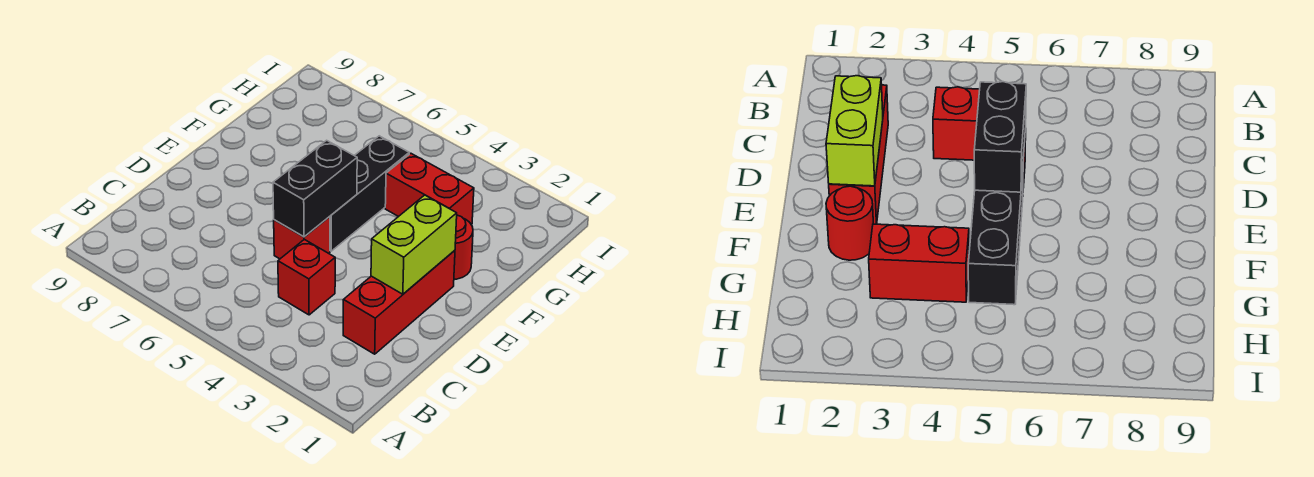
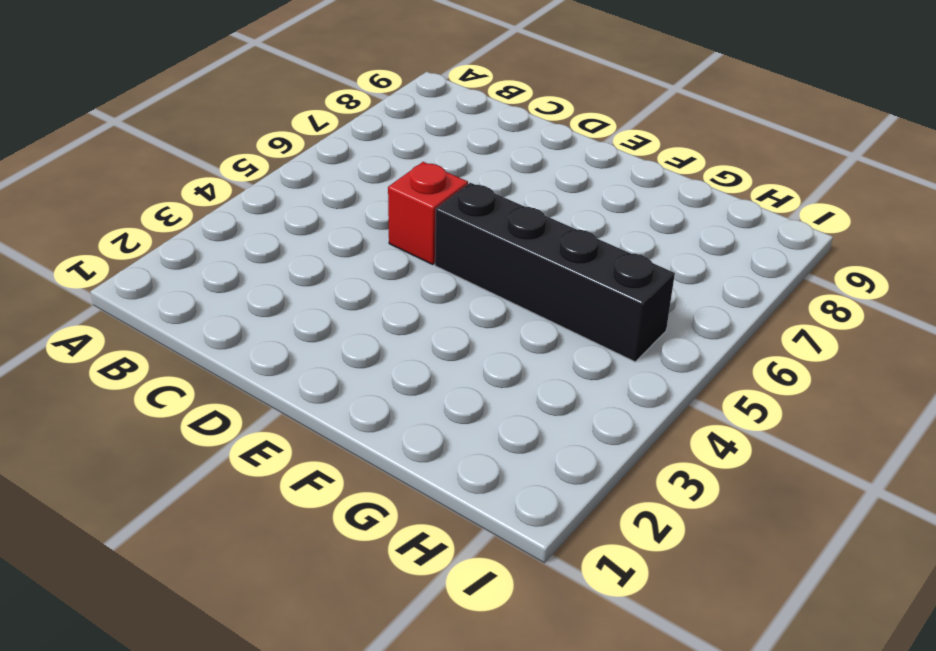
black 1x4 brick [435,183,675,362] -> black 1x3 brick [330,136,409,251]
none -> red 1x3 brick [343,251,455,354]
none -> red 1x1 brick [278,239,335,315]

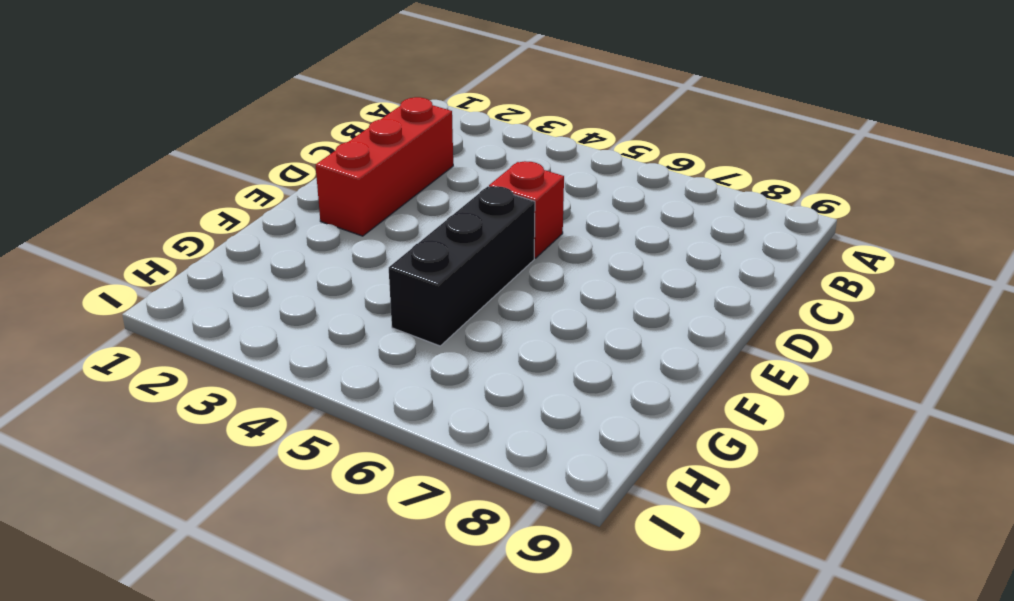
none -> red 1x1 brick [278,239,335,315]
none -> red 1x1 round brick [454,215,473,279]

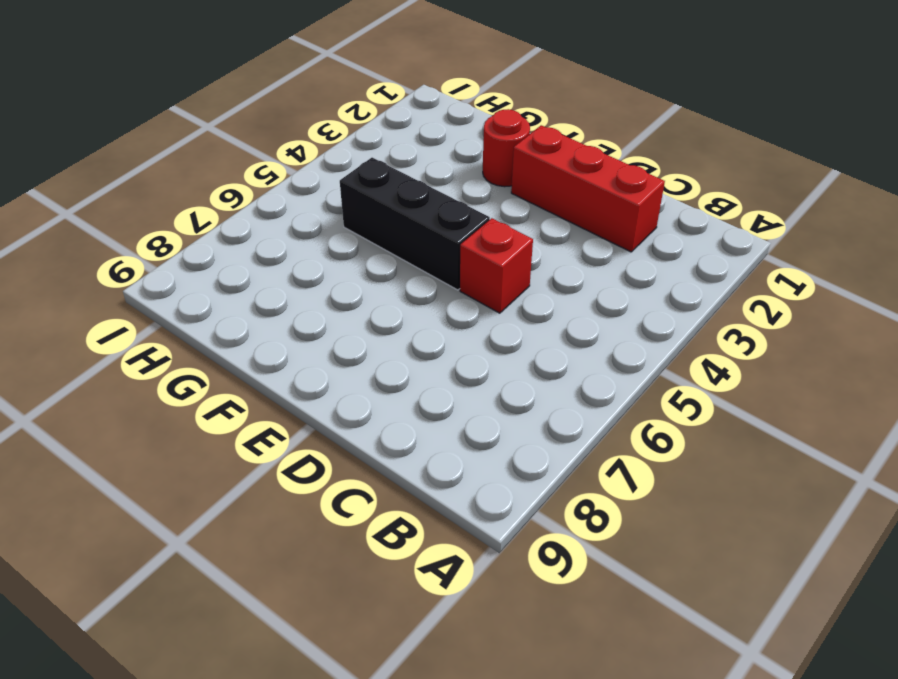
none -> red 1x1 brick [278,239,335,315]
none -> red 1x2 brick [385,153,474,225]

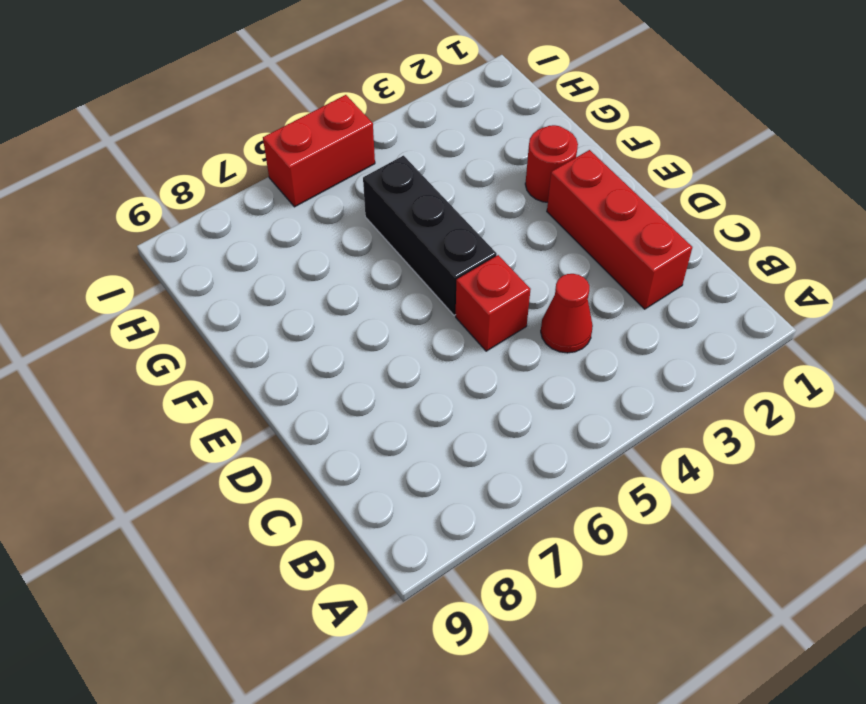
red 1x1 cone [541,274,593,353] -> red 1x1 brick [278,239,335,315]
red 1x2 brick [263,95,375,207] -> red 1x2 brick moved to [385,153,474,225]
none -> lime 1x2 brick [371,195,457,294]
none -> black 1x2 brick [273,140,357,237]

